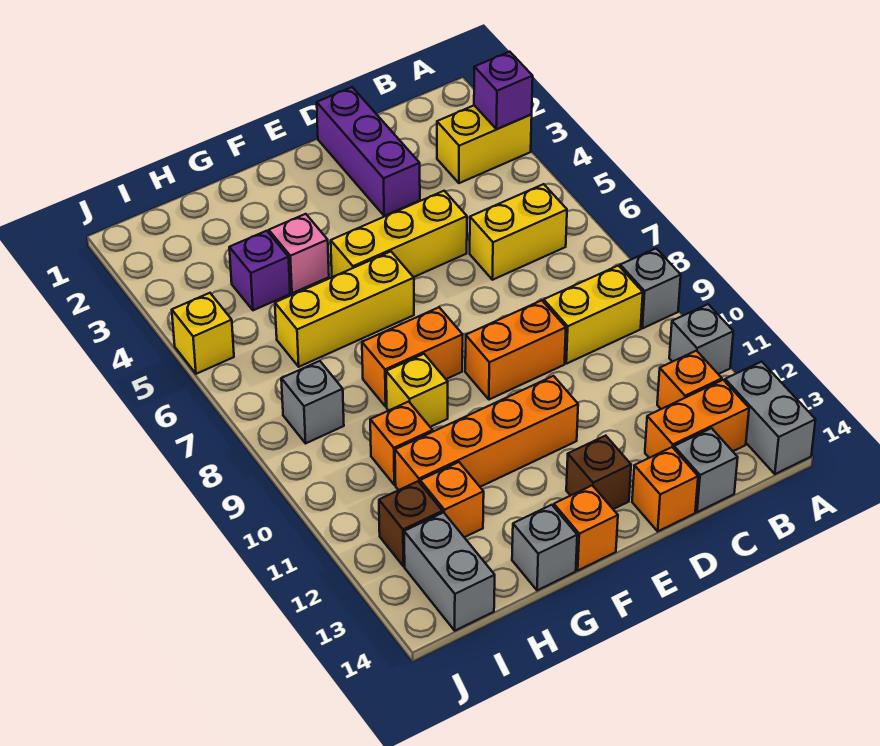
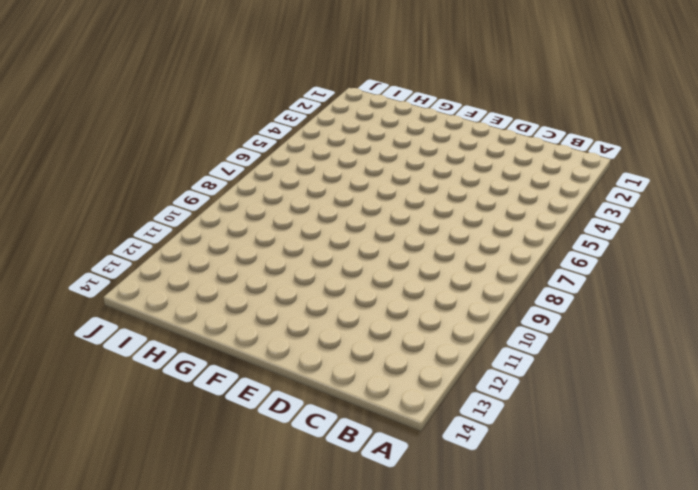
none -> yellow 1x2 brick [437,105,532,183]
none -> grey 1x1 brick [620,249,681,328]
none -> grey 1x1 brick [669,304,733,374]

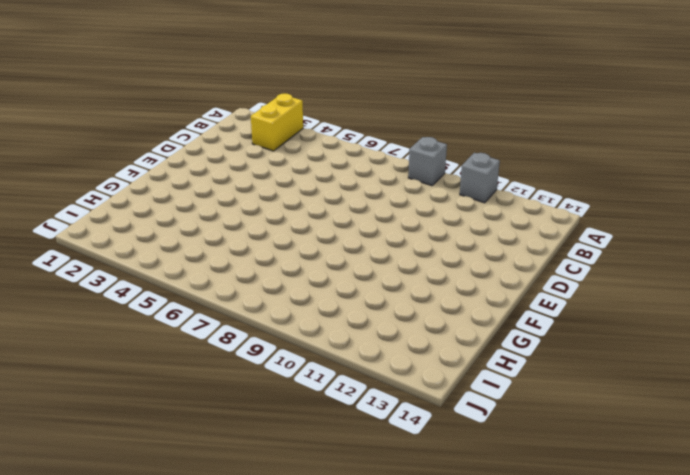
none -> grey 1x2 brick [725,362,816,474]
none -> yellow 1x2 brick [470,184,567,280]
none -> yellow 1x2 brick [544,266,643,364]

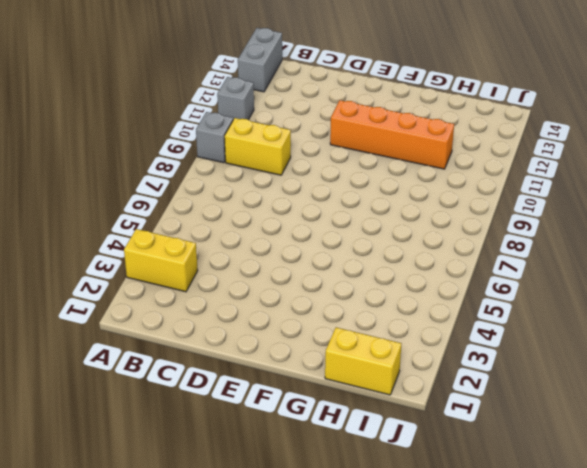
yellow 1x2 brick [325,327,401,395] -> yellow 1x2 brick moved to [470,184,567,280]
none -> orange 1x1 brick [657,351,722,409]
none -> orange 1x2 brick [645,380,749,458]
none -> grey 1x1 brick [674,428,738,512]

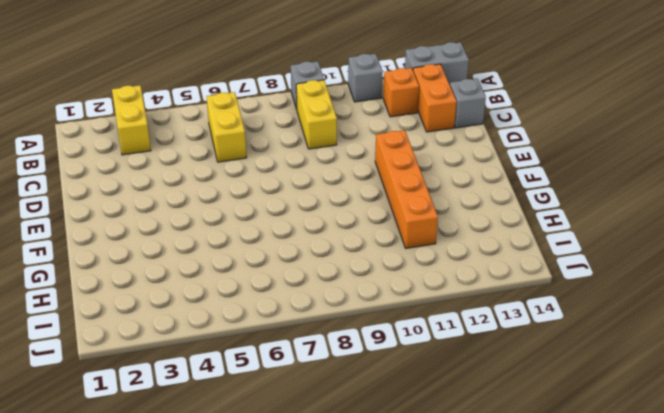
none -> purple 1x3 brick [317,87,420,216]
none -> yellow 1x3 brick [331,191,467,277]
none -> orange 1x2 brick [465,300,566,400]

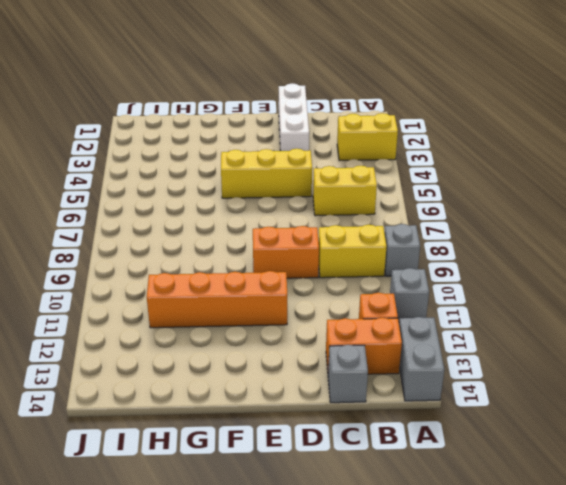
white 1x3 brick [279,83,309,151] -> purple 1x3 brick [317,87,420,216]
none -> orange 1x1 brick [632,447,698,531]
none -> brown 1x1 brick [566,436,631,509]
none -> yellow 1x3 brick [275,252,414,367]

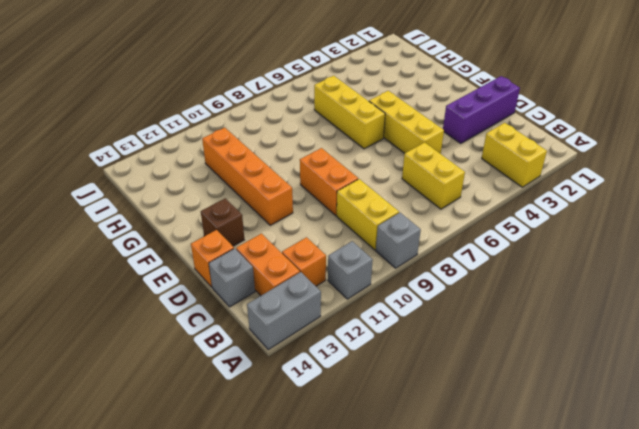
none -> orange 1x2 brick [362,307,463,407]
none -> orange 1x1 brick [554,485,618,570]
none -> pink 1x1 brick [269,214,329,293]

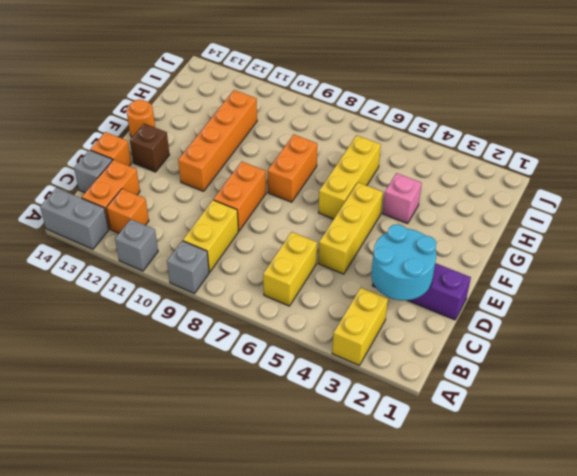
cyan 2x2 round brick [371,224,436,300] -> none
orange 1x1 round brick [127,99,155,137] -> orange 1x1 brick [554,485,618,570]
none -> yellow 1x1 brick [386,354,448,427]
none -> grey 1x1 brick [512,505,577,590]
none -> purple 1x1 brick [229,231,290,310]

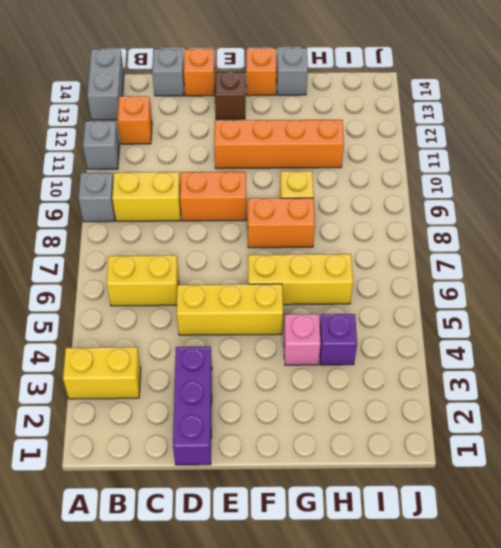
none -> orange 1x2 brick [645,380,749,458]
none -> orange 1x1 brick [370,402,433,485]
none -> orange 1x1 brick [420,462,484,537]

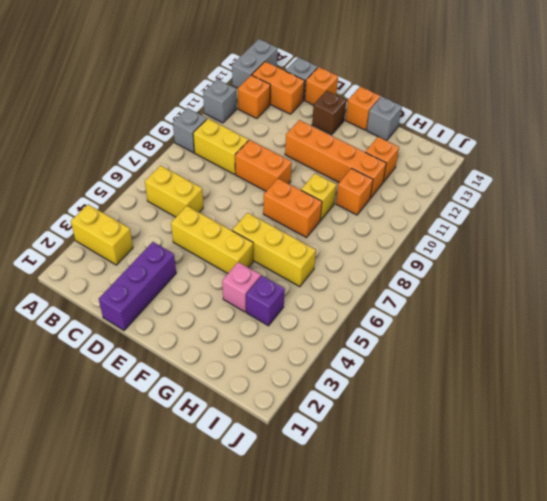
none -> grey 1x1 brick [281,361,344,443]
none -> brown 1x1 brick [379,481,442,566]
none -> grey 1x2 brick [404,512,495,631]

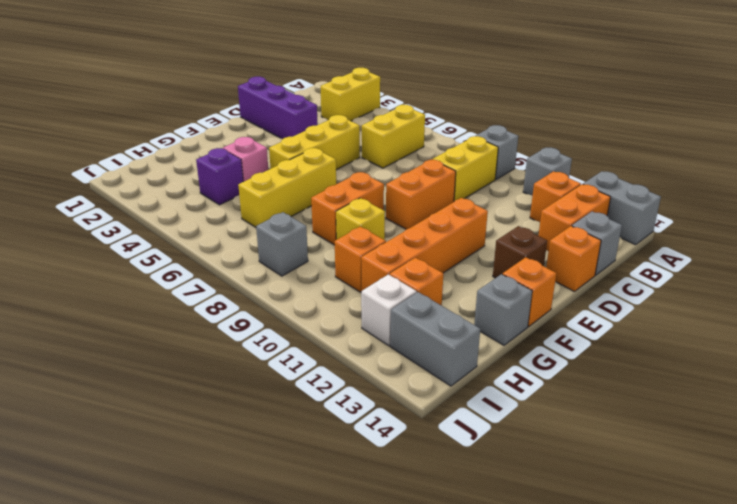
white 1x1 brick [361,274,417,346] -> brown 1x1 brick [379,481,442,566]
none -> yellow 1x1 brick [172,293,234,374]
none -> purple 1x1 brick [474,52,533,129]

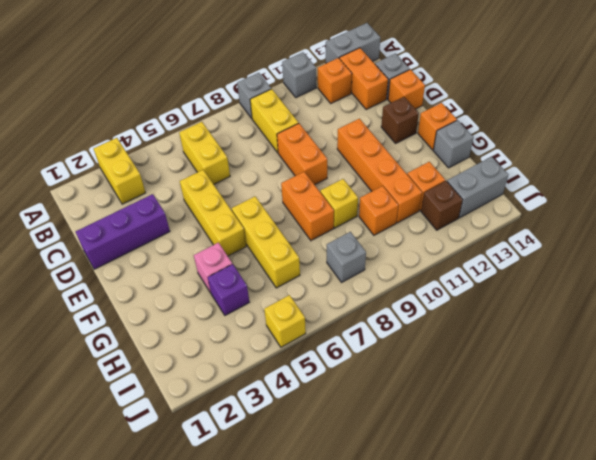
none -> purple 1x1 brick [474,52,533,129]

